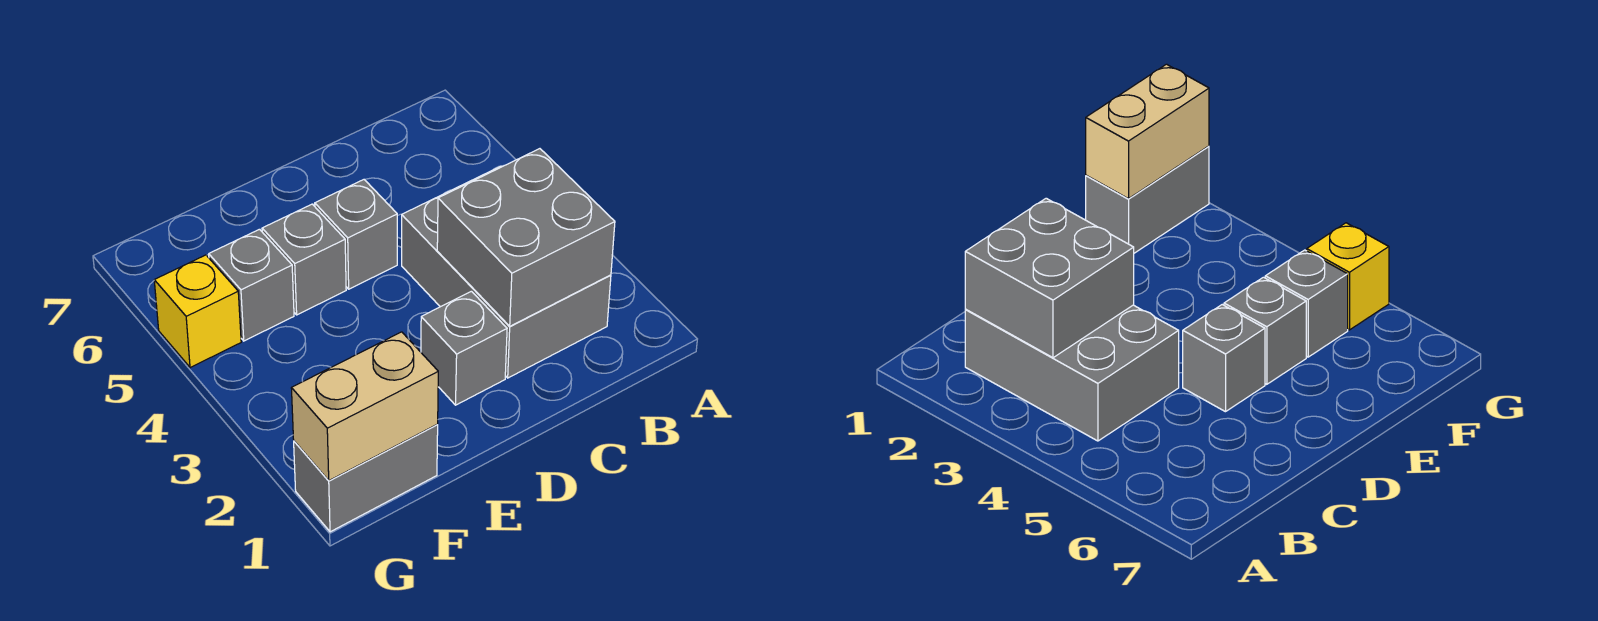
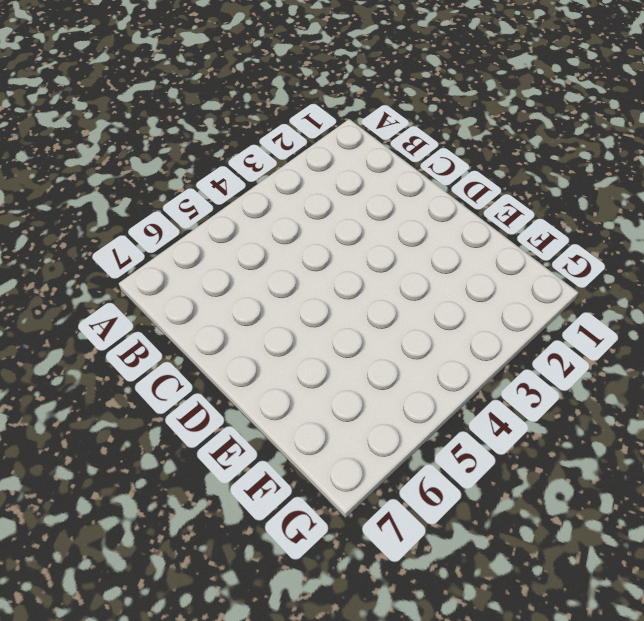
none -> grey 2x3 brick [402,166,611,378]
none -> grey 1x1 brick [421,291,507,405]

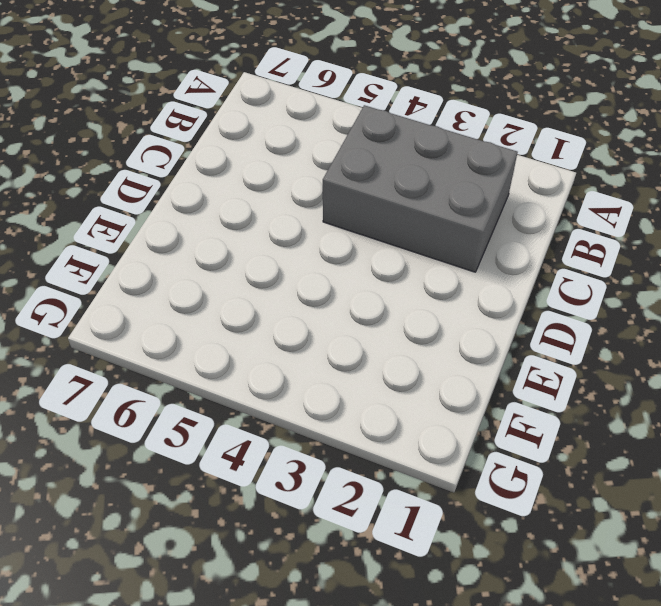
none -> grey 1x1 brick [421,291,507,405]
none -> grey 1x1 brick [315,180,397,289]

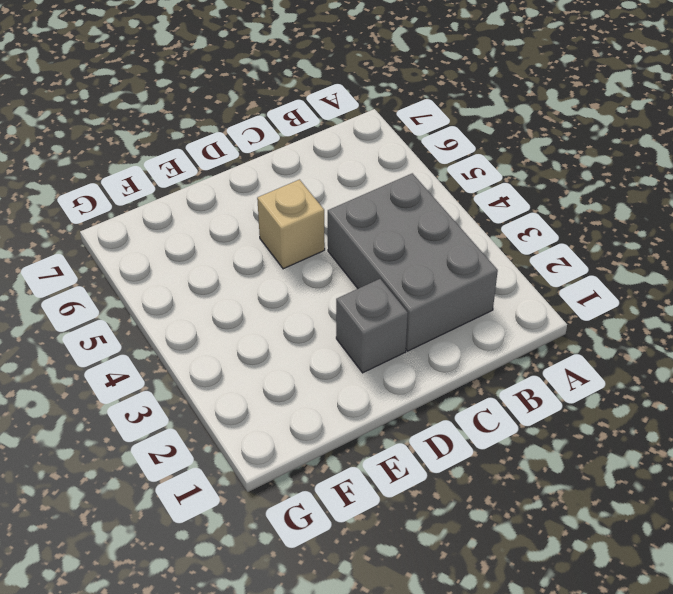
tan 1x1 brick [257,180,325,269] -> grey 1x1 brick [315,180,397,289]
none -> grey 1x1 brick [262,204,346,315]
none -> grey 1x2 brick [294,425,438,532]

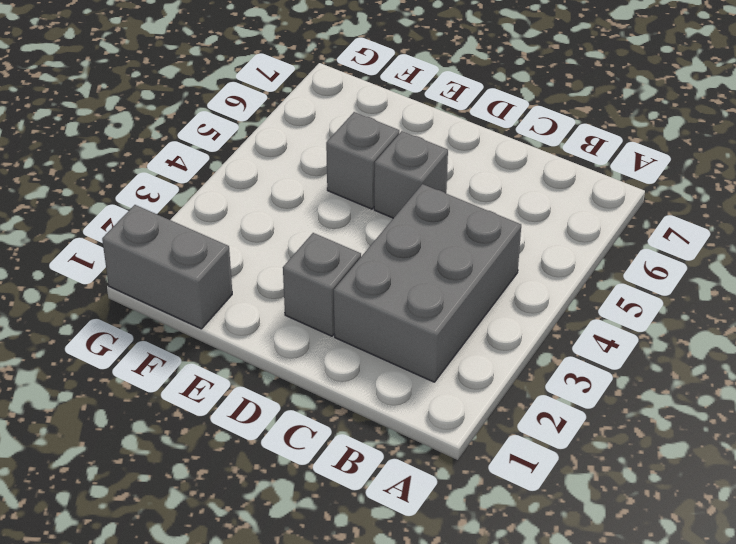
none -> grey 1x1 brick [209,229,294,341]
none -> yellow 1x1 brick [154,255,241,368]

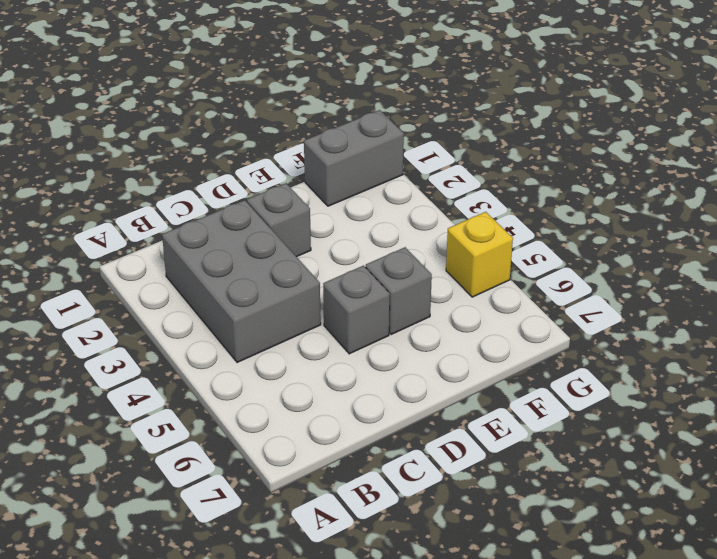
none -> grey 1x1 brick [209,229,294,341]
none -> grey 2x2 brick [437,149,615,326]

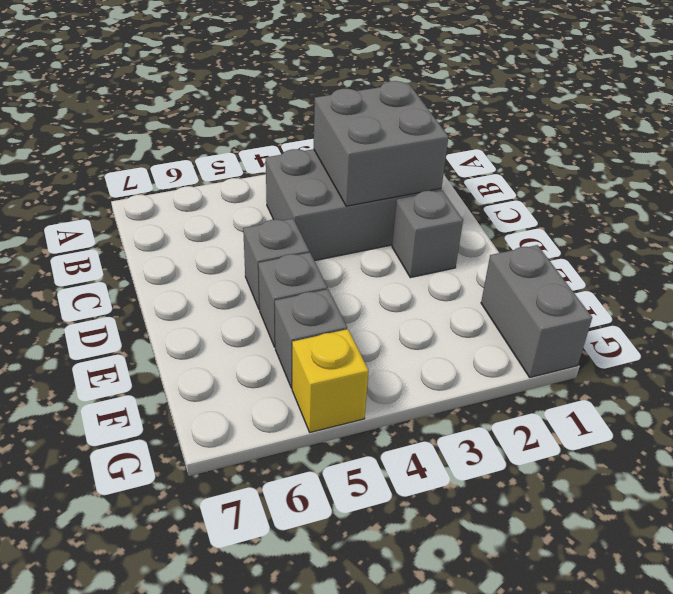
none -> tan 1x2 brick [291,332,438,481]

